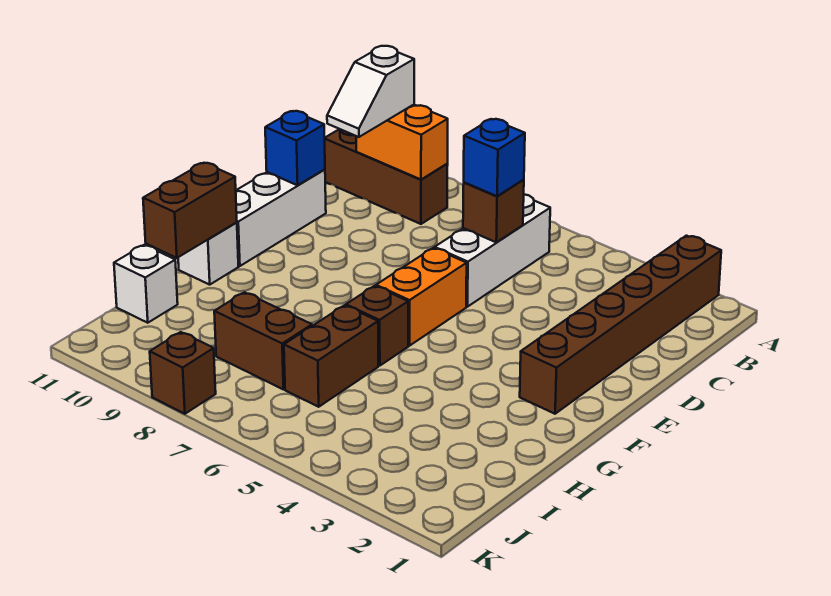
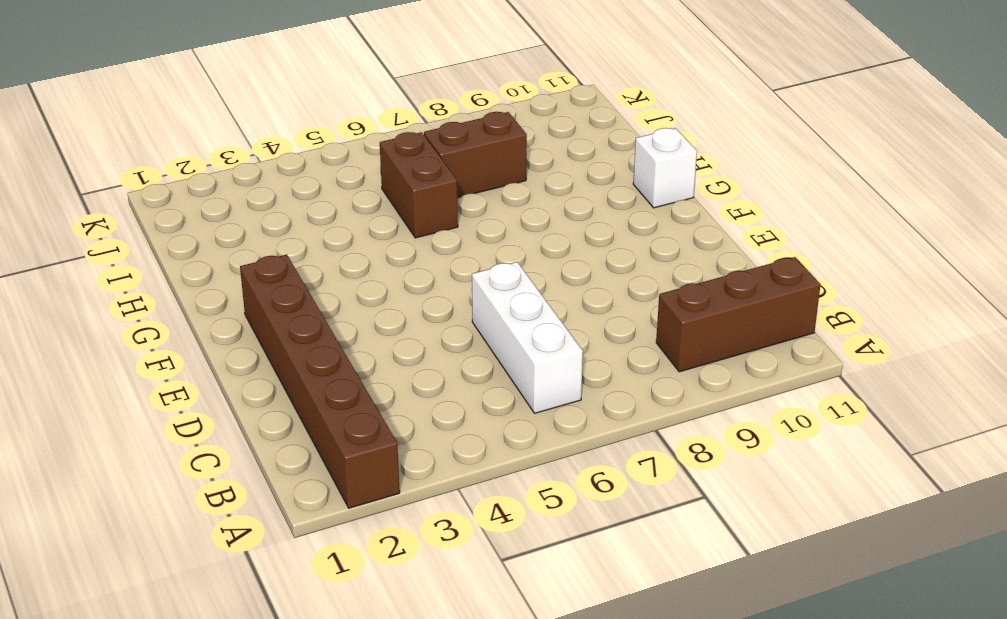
none -> white 1x3 brick [236,170,326,266]
none -> orange 1x2 brick [376,248,467,346]
none -> brown 1x1 brick [346,286,408,366]

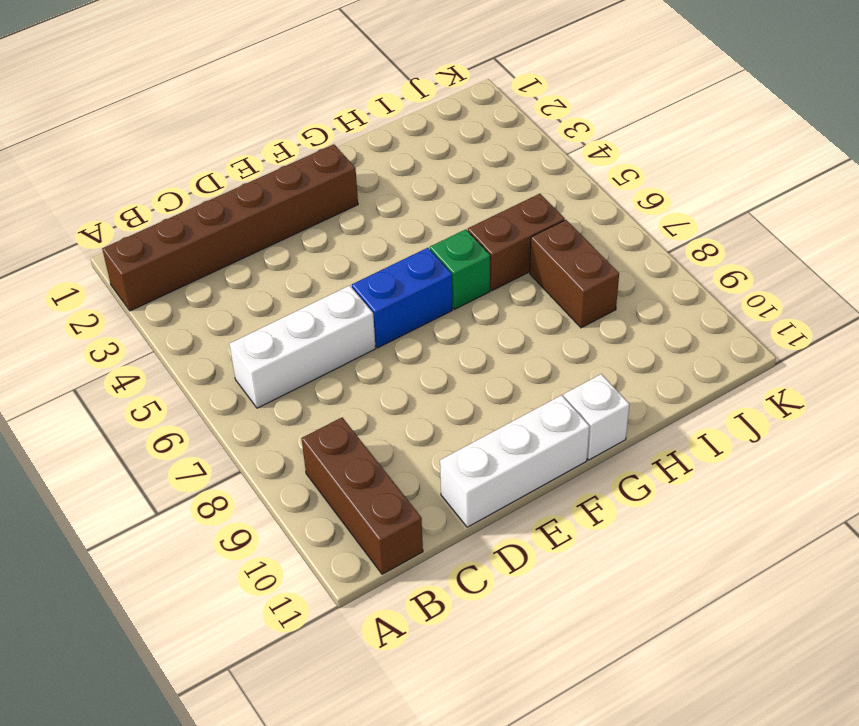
blue 1x2 brick [352,248,452,348] -> orange 1x2 brick [376,248,467,346]
green 1x1 brick [430,229,490,309] -> brown 1x1 brick [346,286,408,366]
none -> white 1x1 brick [114,245,178,323]
none -> brown 1x1 brick [150,332,216,414]
none -> orange 1x2 brick [356,105,448,180]

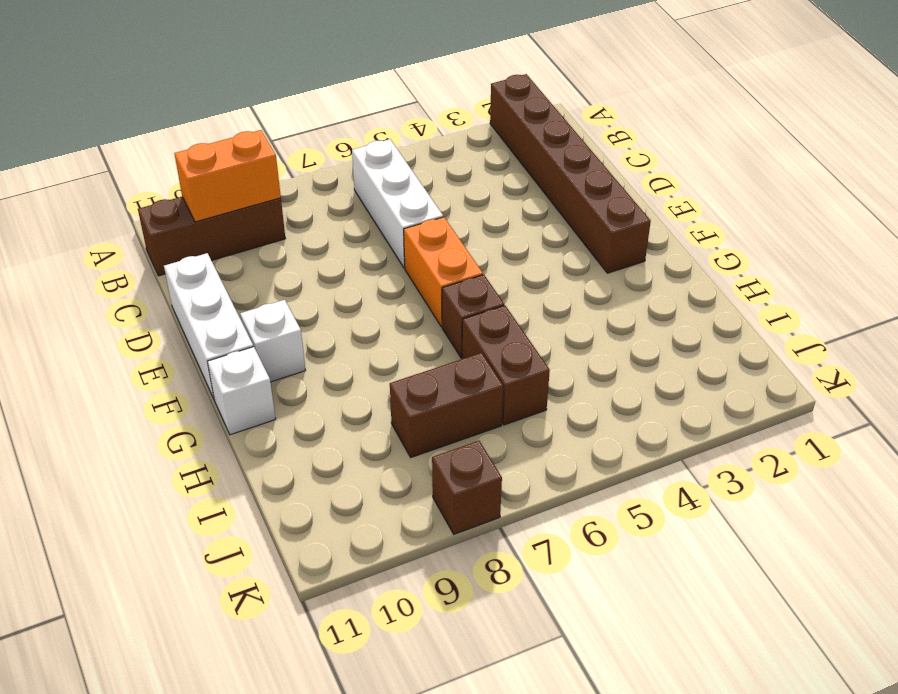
white 1x1 brick [240,300,306,382] -> white 1x1 brick moved to [114,245,178,323]
none -> brown 1x1 brick [463,180,524,242]
none -> blue 1x1 brick [265,111,325,185]
none -> brown 1x2 brick [143,163,237,258]

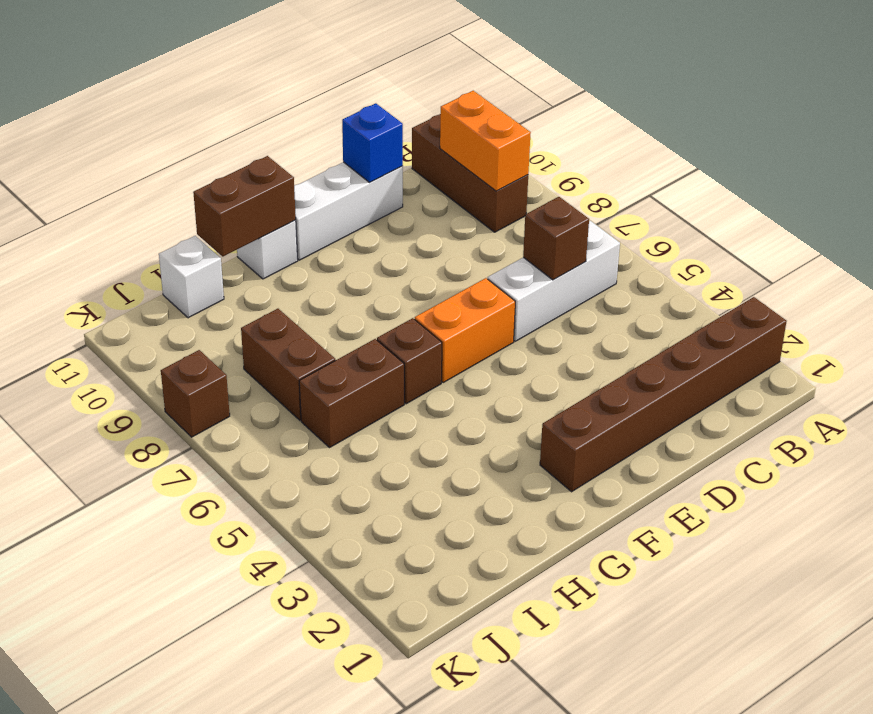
none -> white 1x2 slope [327,46,414,137]
none -> blue 1x1 brick [464,119,525,196]

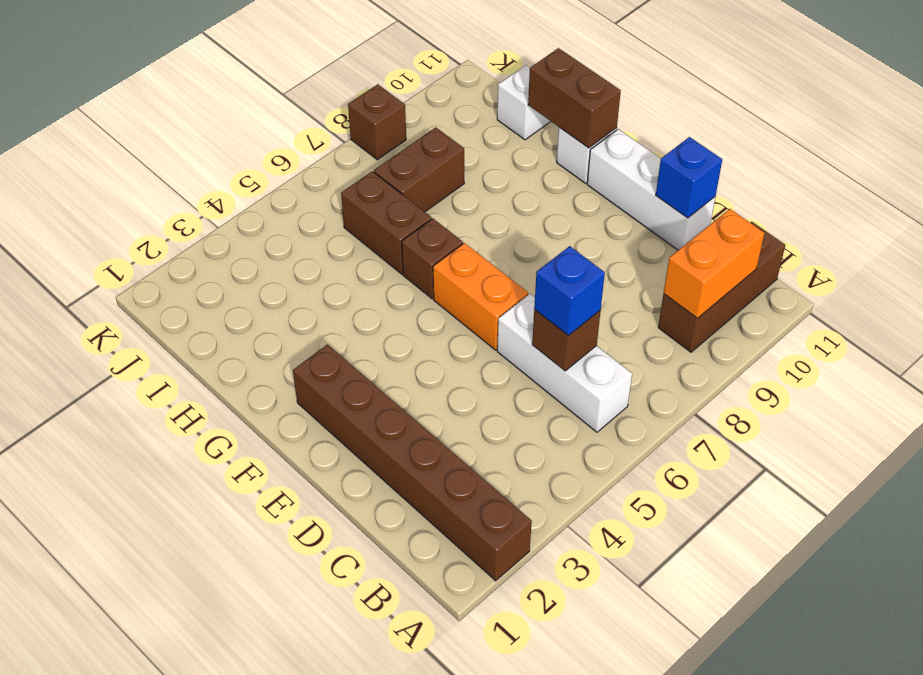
none -> white 1x2 slope [327,46,414,137]

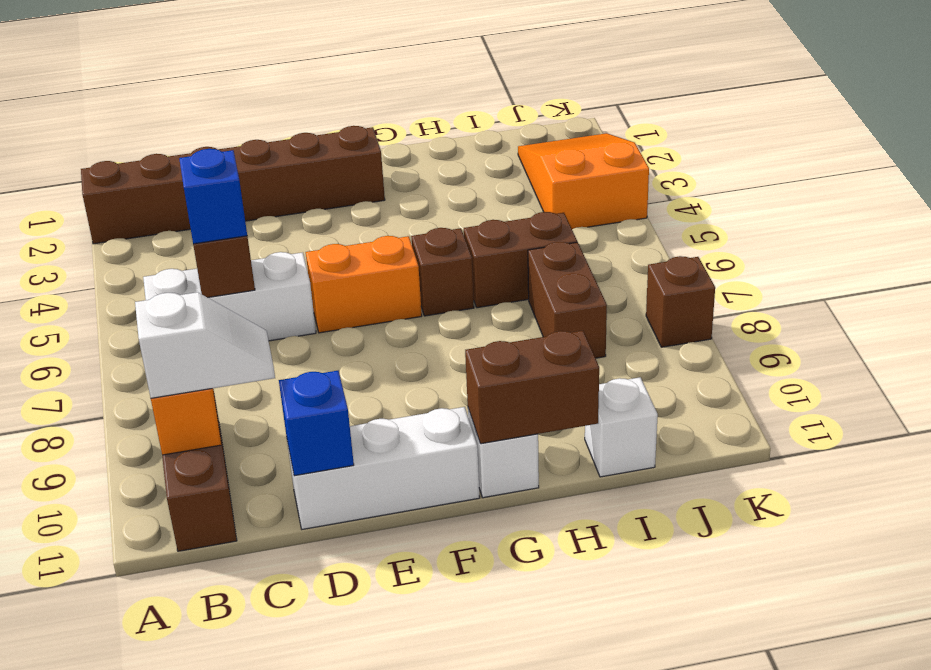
orange 2x3 slope [518,133,649,229] -> none

